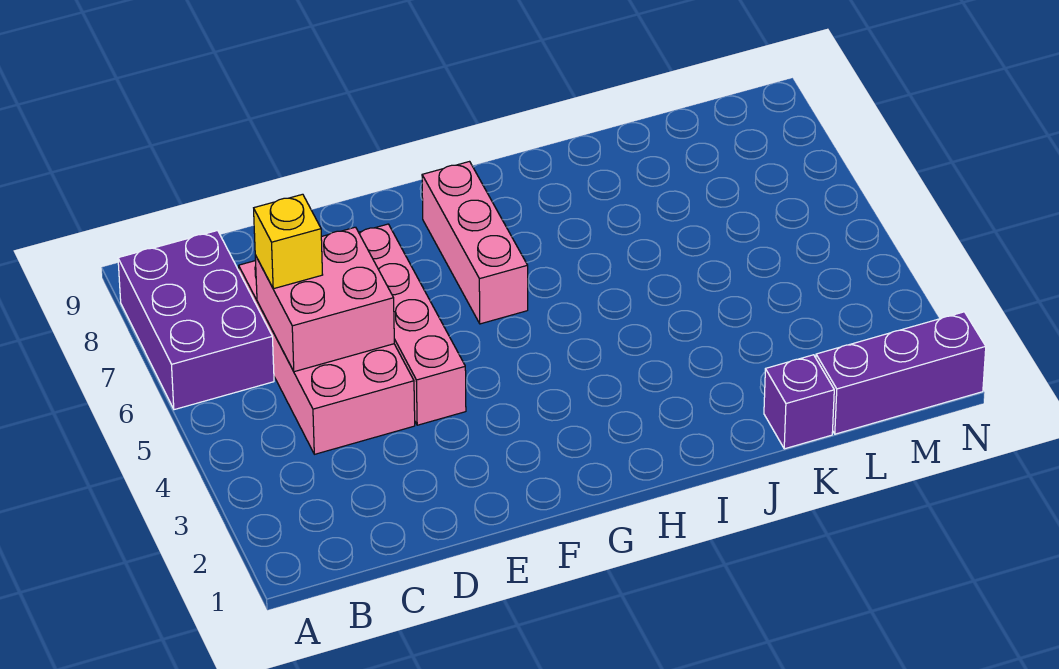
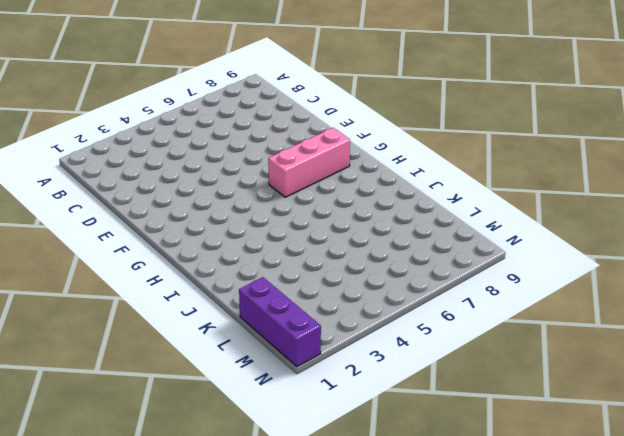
none -> purple 2x3 brick [118,230,274,410]
none -> pink 2x4 brick [239,261,415,454]

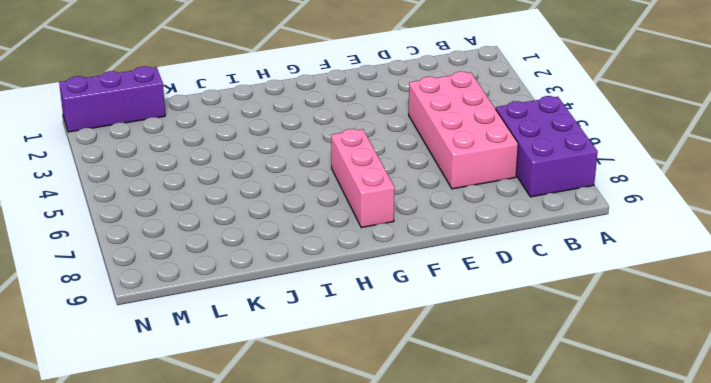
none -> pink 1x4 brick [359,224,466,425]
none -> purple 1x1 brick [764,355,834,449]

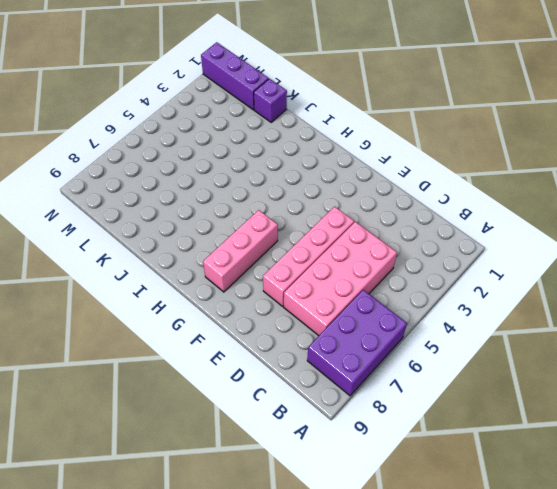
none -> pink 2x2 brick [255,227,394,372]
none -> yellow 1x1 brick [254,194,323,289]

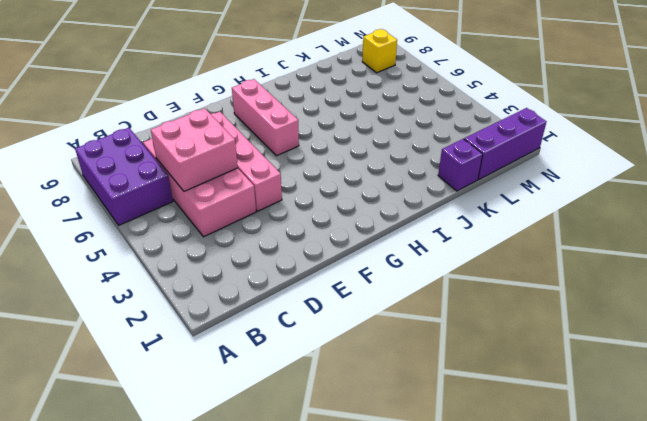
yellow 1x1 brick [362,29,397,73] -> yellow 1x1 brick moved to [254,194,323,289]

